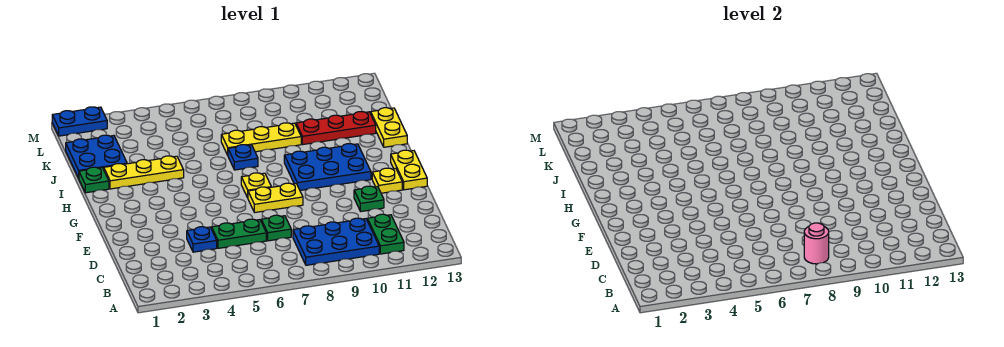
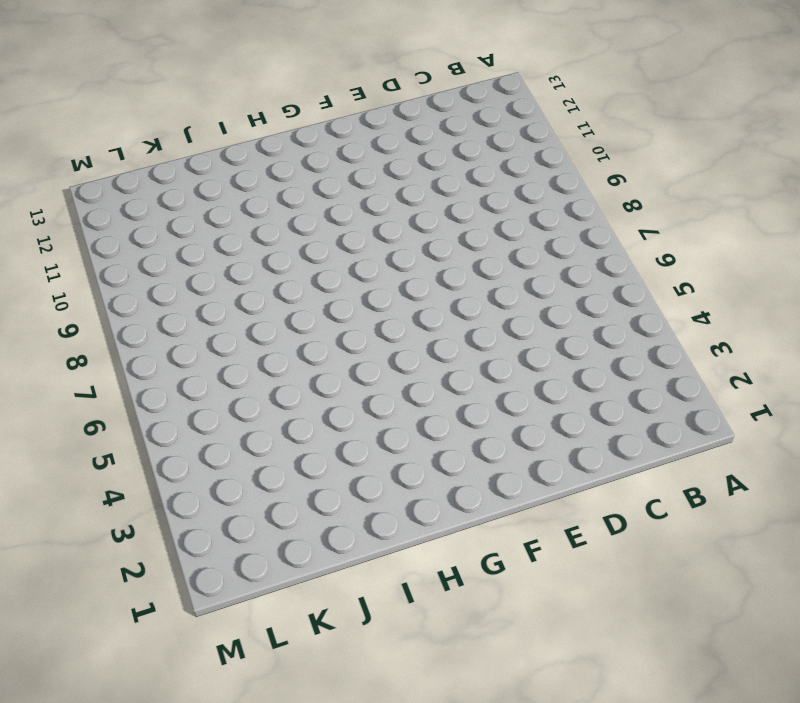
none -> blue 2x3 plate [293,218,379,265]
none -> green 1x2 plate [367,214,404,254]
none -> blue 1x1 plate [187,227,217,252]

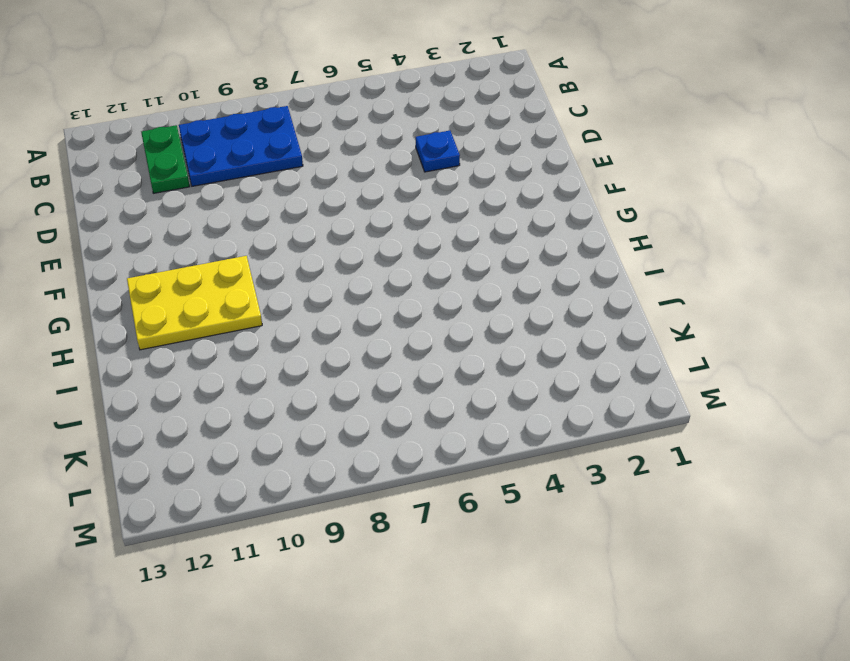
yellow 2x3 plate [127,256,262,350] -> blue 2x3 plate [284,144,371,190]
none -> green 1x2 plate [212,219,266,248]
none -> green 1x1 plate [261,215,291,241]
none -> green 1x1 plate [354,186,384,211]

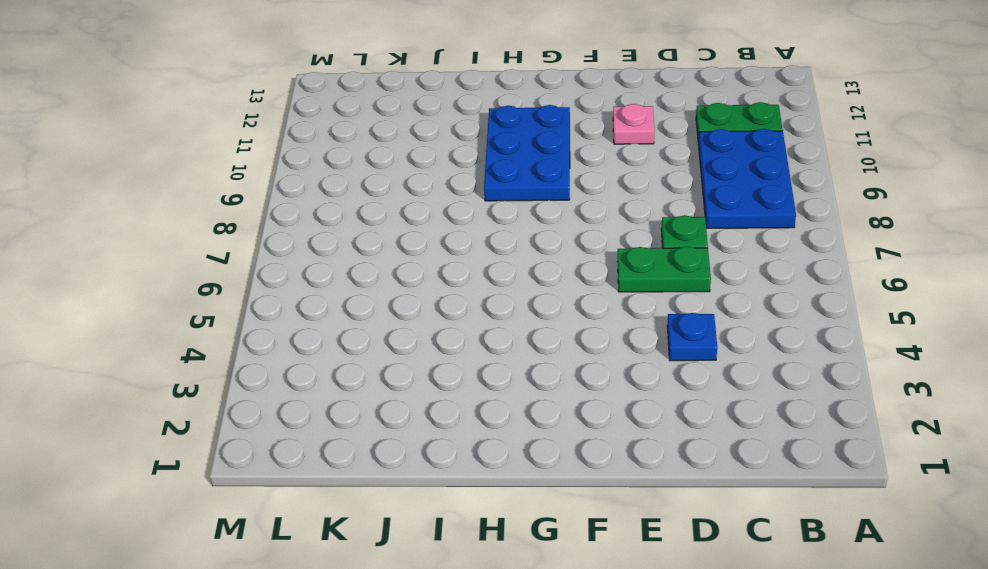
green 1x2 plate [618,247,711,292] -> green 1x2 plate turned to [212,219,266,248]
pink 1x1 plate [613,104,654,144] -> green 1x1 plate [354,186,384,211]
none -> yellow 1x2 plate [248,183,303,213]
none -> yellow 1x1 plate [372,168,402,193]
none -> yellow 1x2 plate [391,150,427,190]

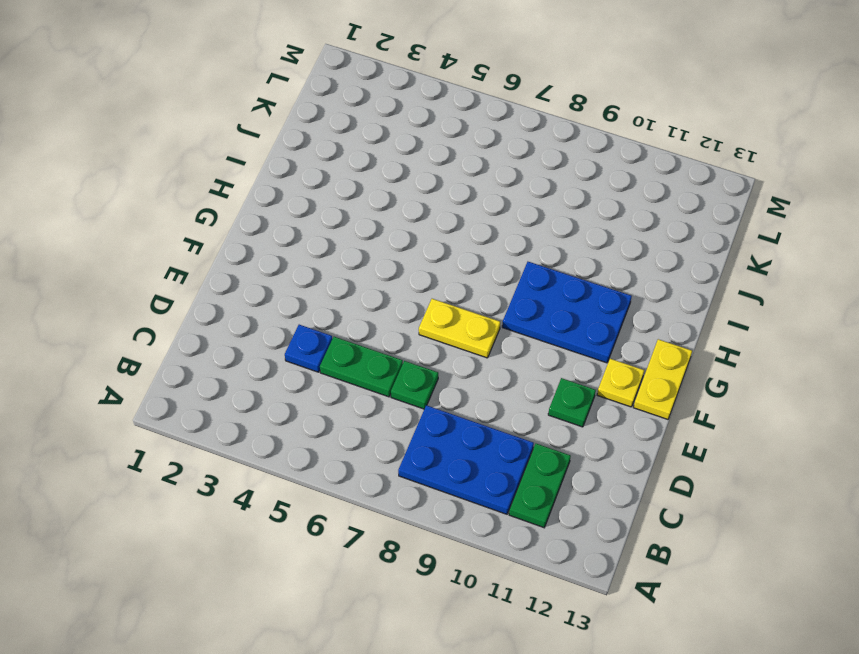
none -> yellow 1x1 plate [241,173,271,198]
none -> green 1x1 plate [79,167,109,193]
none -> yellow 1x3 plate [104,156,184,189]

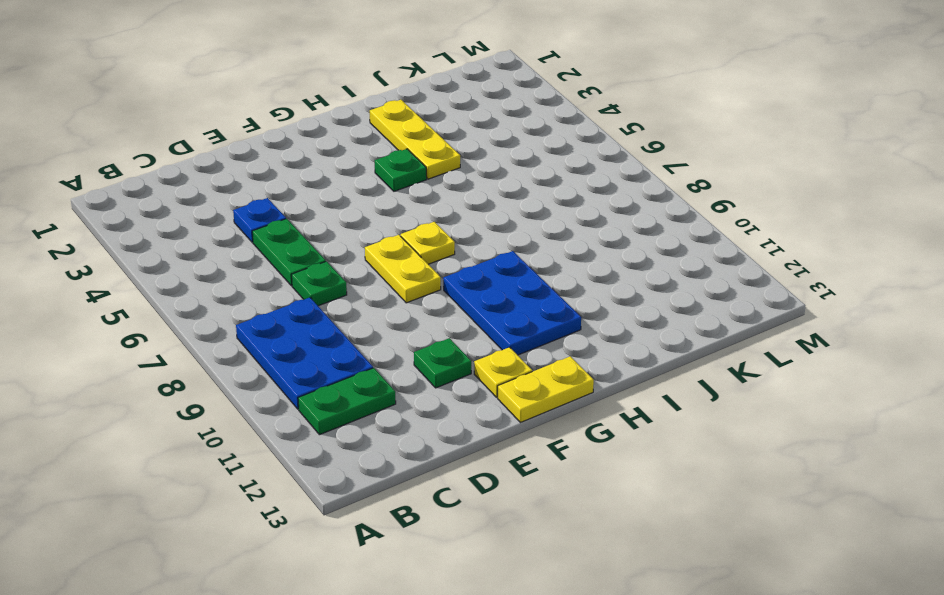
green 1x1 plate [375,149,427,191] -> green 1x1 plate moved to [79,167,109,193]
none -> blue 1x1 plate [228,145,258,170]
none -> yellow 1x2 plate [371,108,407,147]
none -> blue 2x2 plate [66,135,127,178]

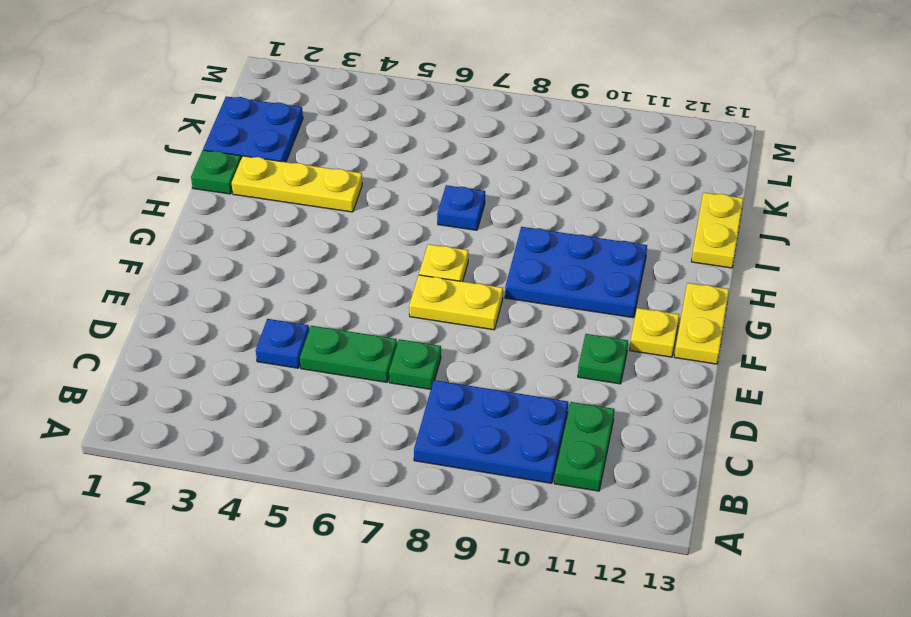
none -> yellow 1x3 plate [221,123,301,155]
none -> red 1x3 plate [296,111,376,144]
none -> blue 1x2 plate [52,107,107,136]

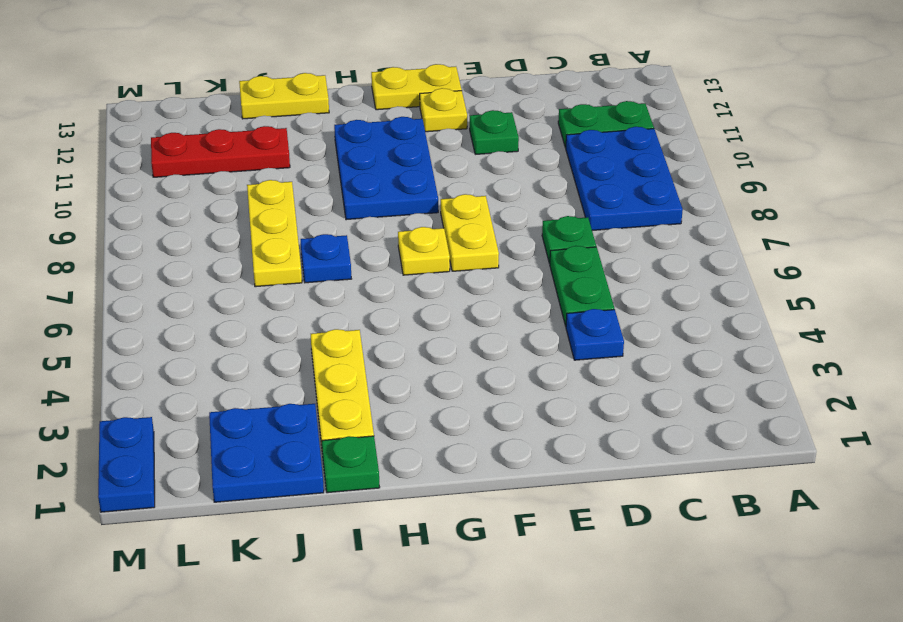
red 1x3 plate [151,126,290,177] -> red 1x3 plate turned to [296,111,376,144]
none -> pink 1x1 round brick [804,223,829,264]

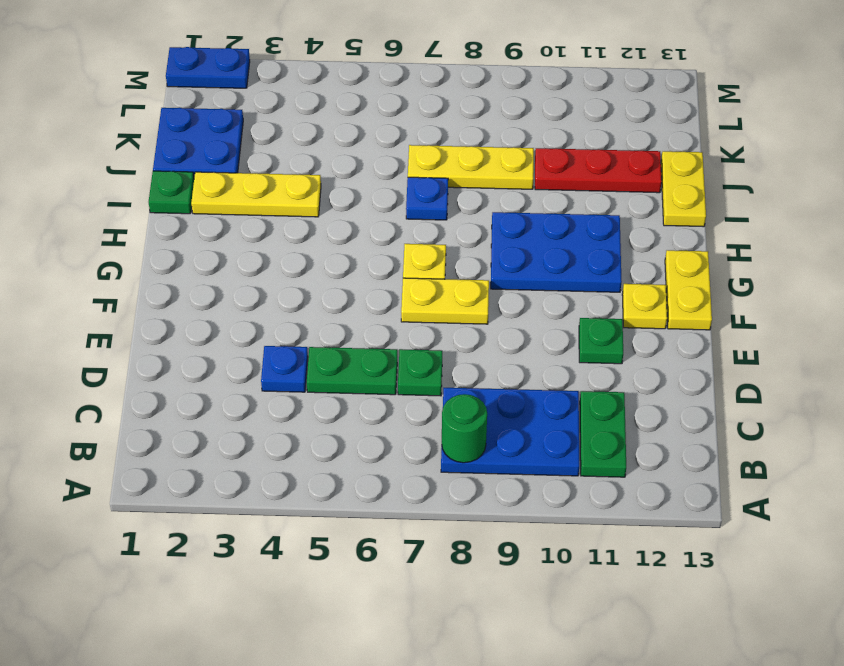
green 1x1 round brick [442,394,487,463] -> pink 1x1 round brick [804,223,829,264]

